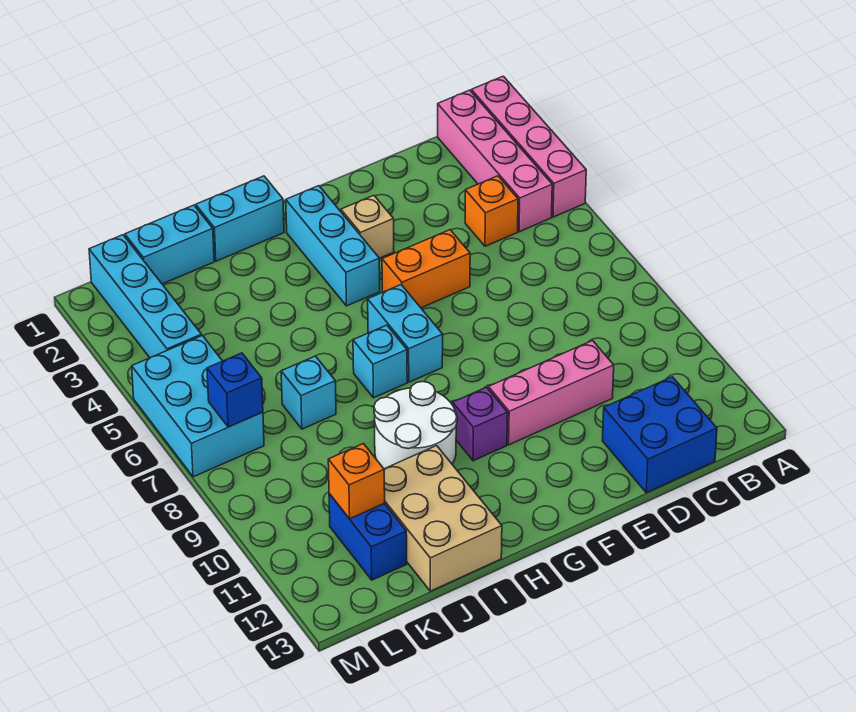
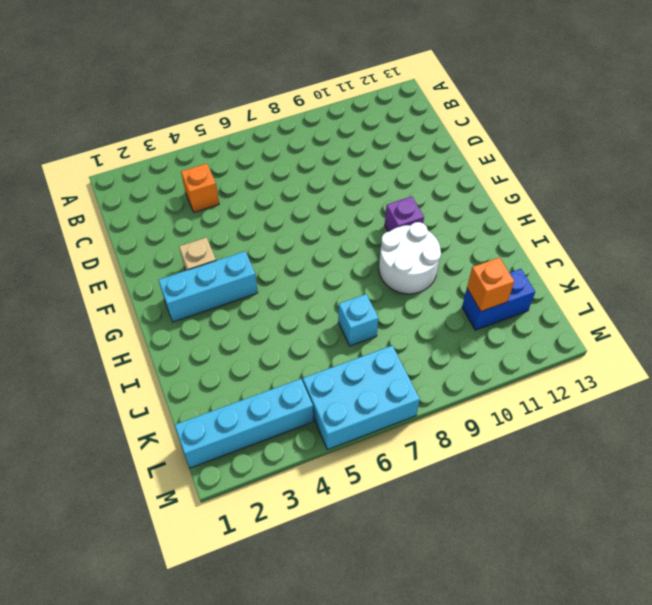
none -> pink 1x4 brick [471,76,586,217]
none -> pink 1x4 brick [438,90,552,232]
none -> blue 2x2 brick [602,377,717,493]

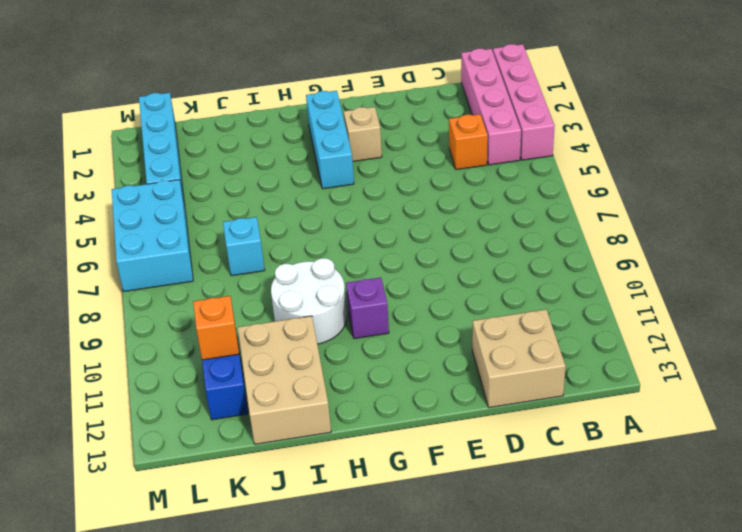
tan 2x2 brick [472,310,566,408] -> blue 2x2 brick [602,377,717,493]
none -> pink 1x3 brick [488,341,614,445]
none -> orange 1x2 brick [382,230,470,308]
none -> cyan 1x2 brick [368,285,443,382]

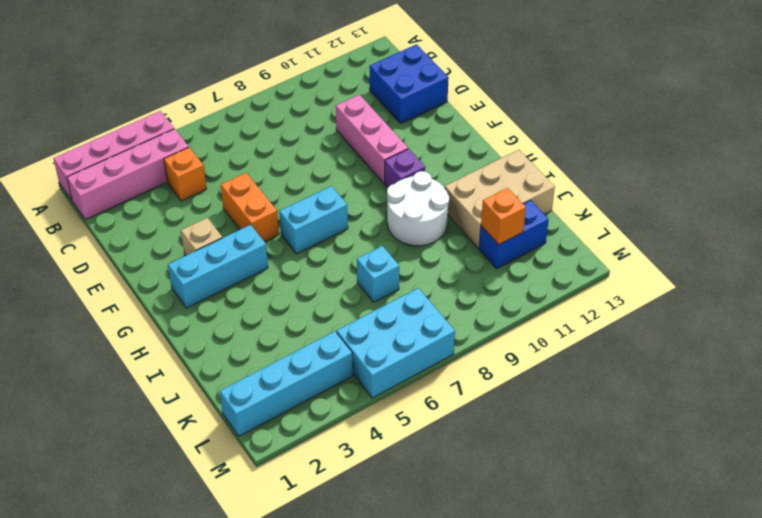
none -> cyan 1x2 brick [196,176,284,261]
none -> cyan 1x1 brick [353,325,407,398]
none -> cyan 1x2 brick [125,205,214,284]

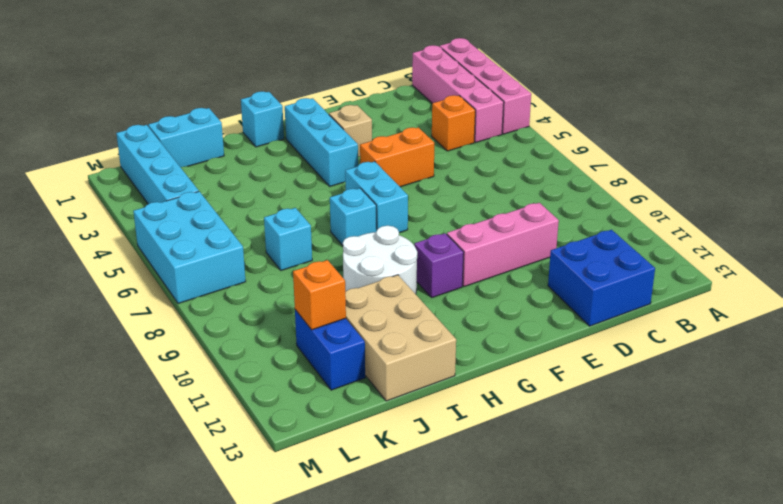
cyan 1x1 brick [241,91,284,147] -> cyan 1x2 brick [196,176,284,261]
none -> blue 1x1 brick [207,353,263,427]

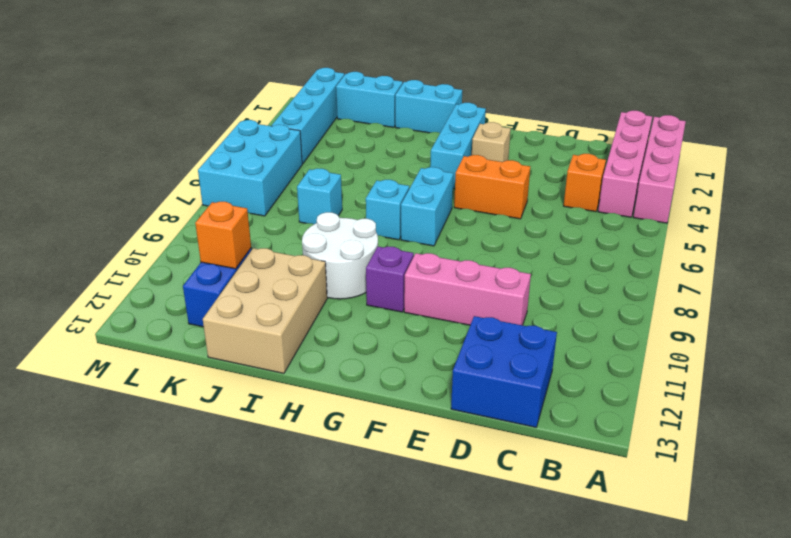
none -> blue 1x1 brick [207,353,263,427]

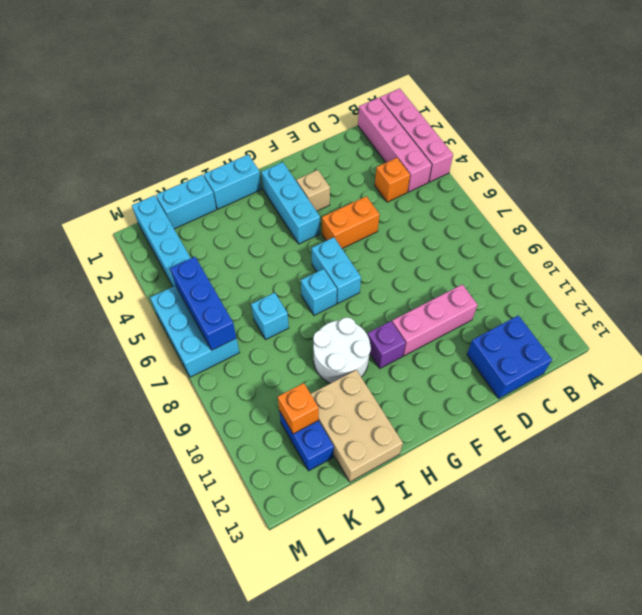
blue 1x3 brick [170,257,236,350] -> blue 1x1 brick [207,353,263,427]

